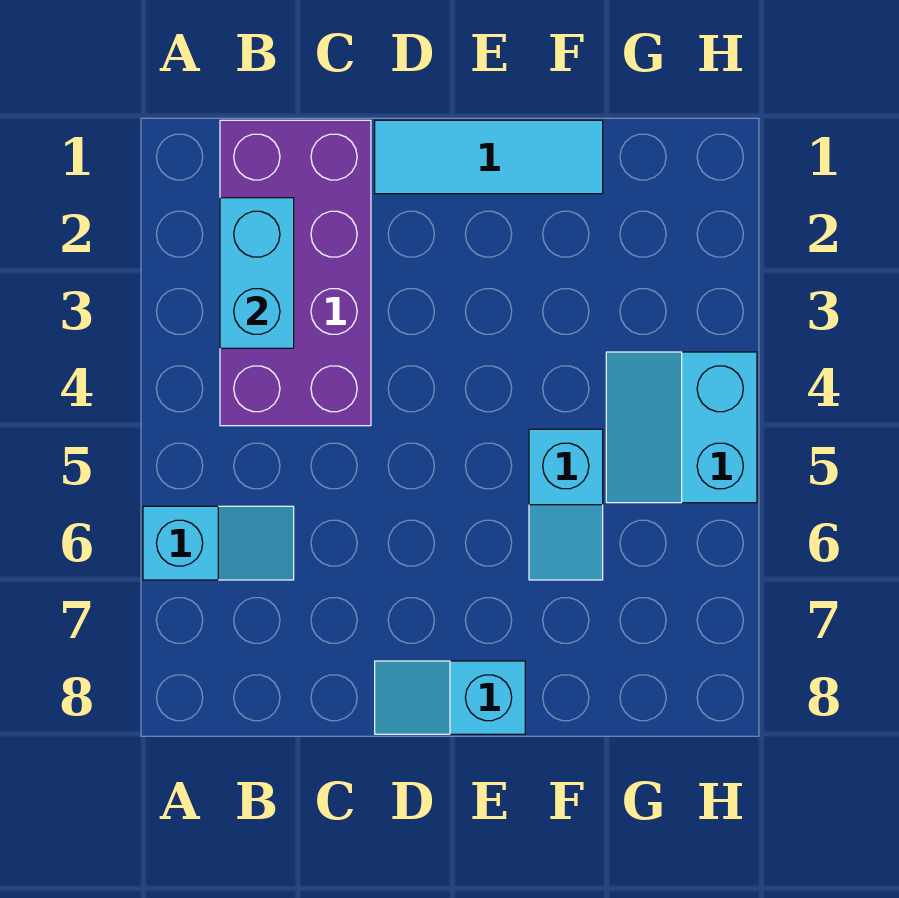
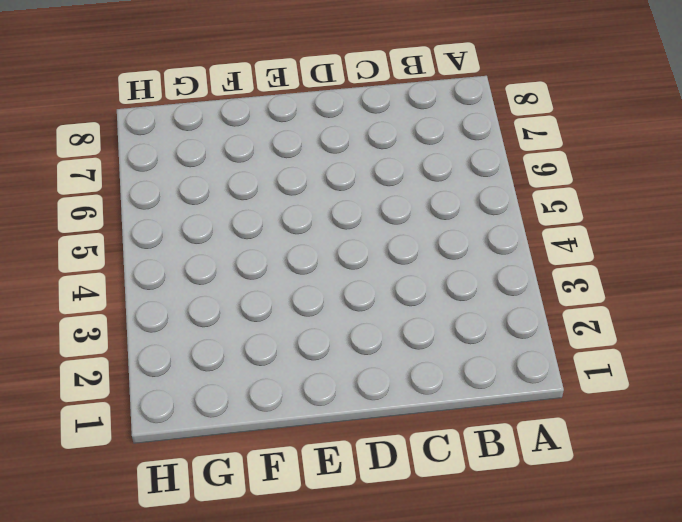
none -> cyan 1x2 slope [143,506,294,580]
none -> purple 2x4 brick [220,120,371,426]

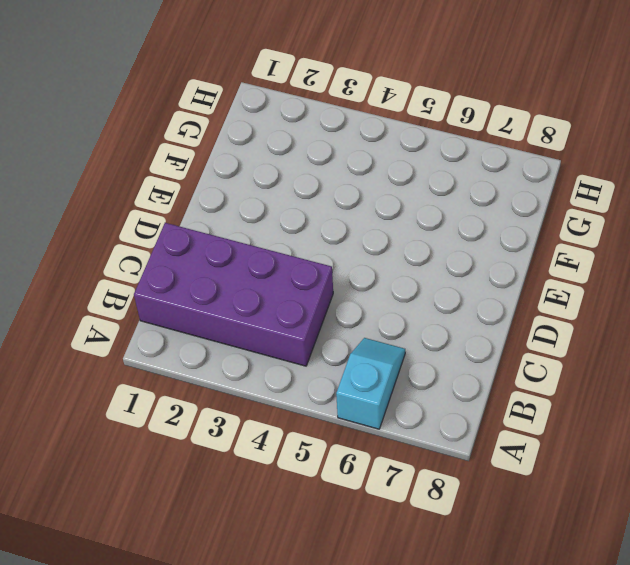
none -> cyan 1x3 tile [375,120,603,194]
none -> cyan 1x2 slope [375,661,525,734]

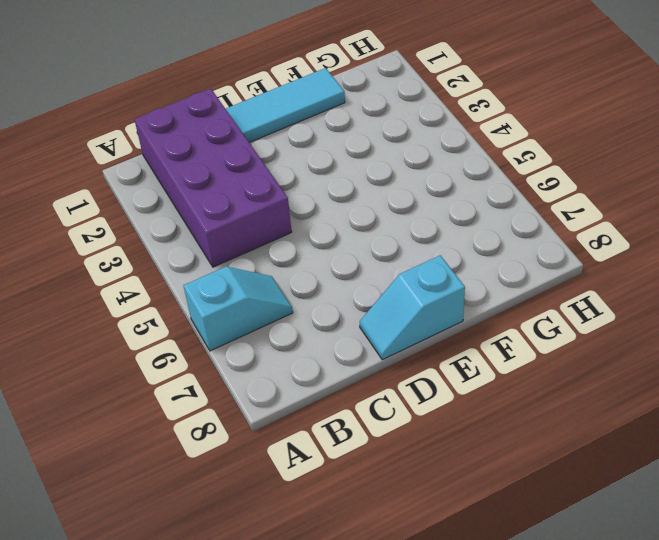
none -> cyan 1x2 slope [529,429,603,580]
none -> cyan 2x2 slope [606,352,757,503]

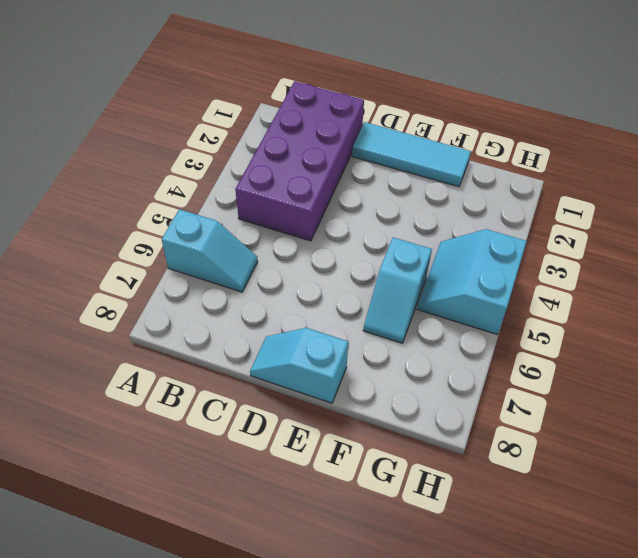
none -> cyan 1x2 brick [220,198,294,348]

